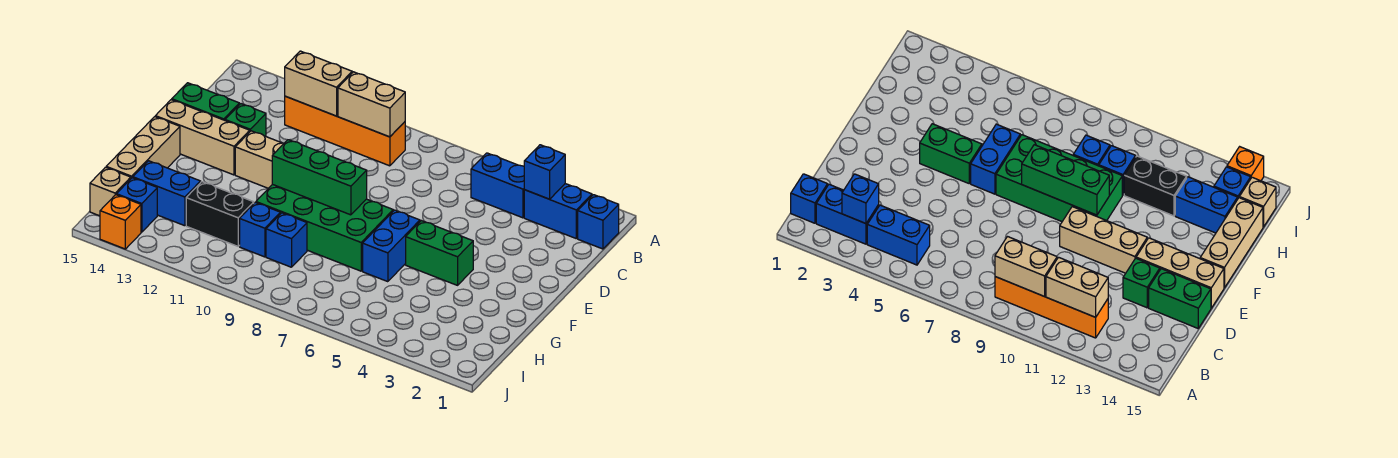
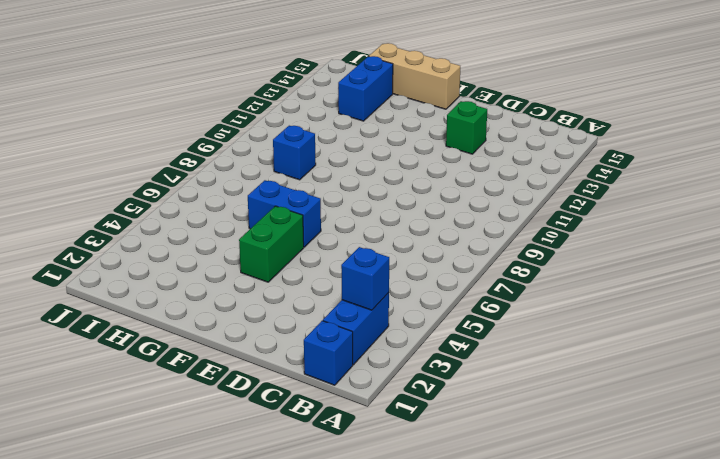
none -> blue 1x2 brick [471,153,525,218]
none -> orange 1x4 brick [285,96,405,166]
none -> green 1x2 brick [172,83,239,120]

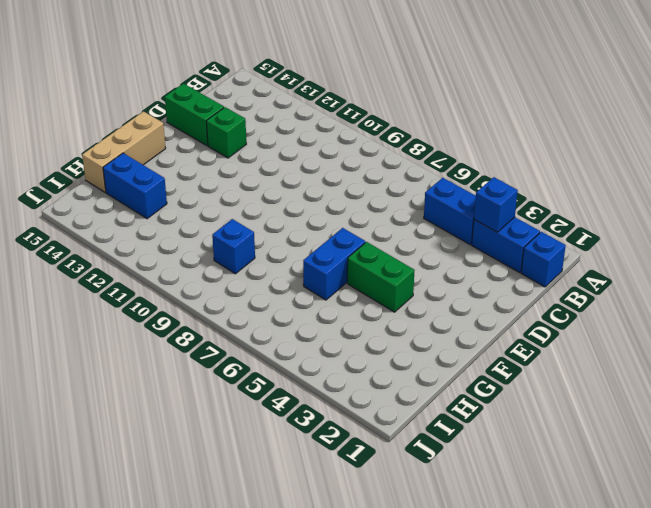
none -> orange 1x4 brick [285,96,405,166]
none -> tan 1x3 brick [235,131,284,188]
none -> tan 1x3 brick [155,100,250,175]

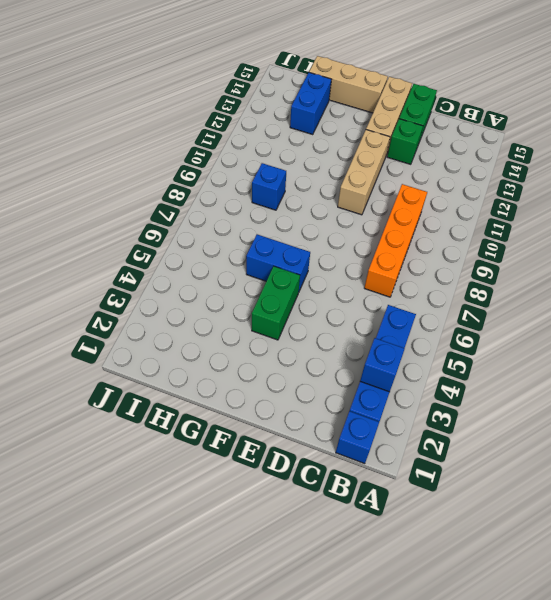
orange 1x4 brick [364,184,427,297] -> orange 1x4 brick moved to [285,96,405,166]
none -> green 2x4 brick [256,184,393,271]
none -> blue 1x1 brick [240,202,280,257]
none -> black 1x2 brick [186,182,254,246]

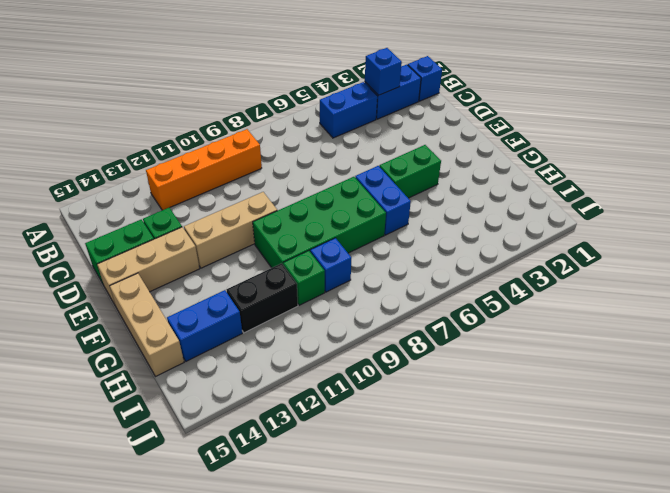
green 1x1 brick [283,251,325,305] -> blue 1x1 brick [240,202,280,257]
none -> blue 1x1 brick [116,178,157,232]
none -> tan 1x1 brick [90,167,131,216]
none -> orange 1x1 brick [100,195,141,249]

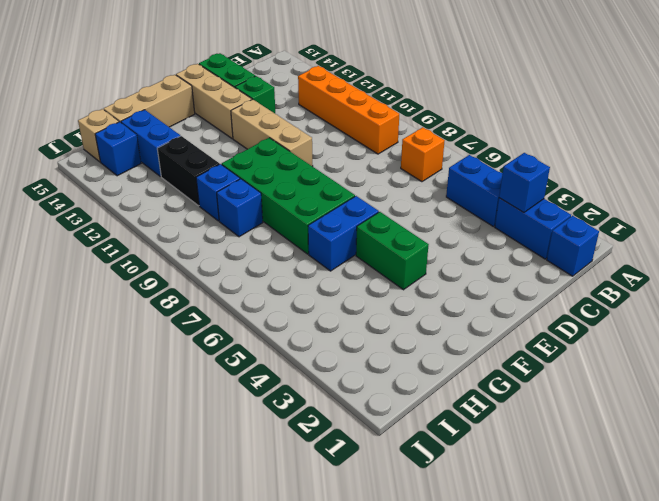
orange 1x1 brick [401,127,445,182] -> orange 1x1 brick moved to [100,195,141,249]
none -> tan 1x2 brick [338,72,405,137]
none -> tan 1x2 brick [285,51,352,116]
none -> green 1x3 brick [272,140,367,215]

